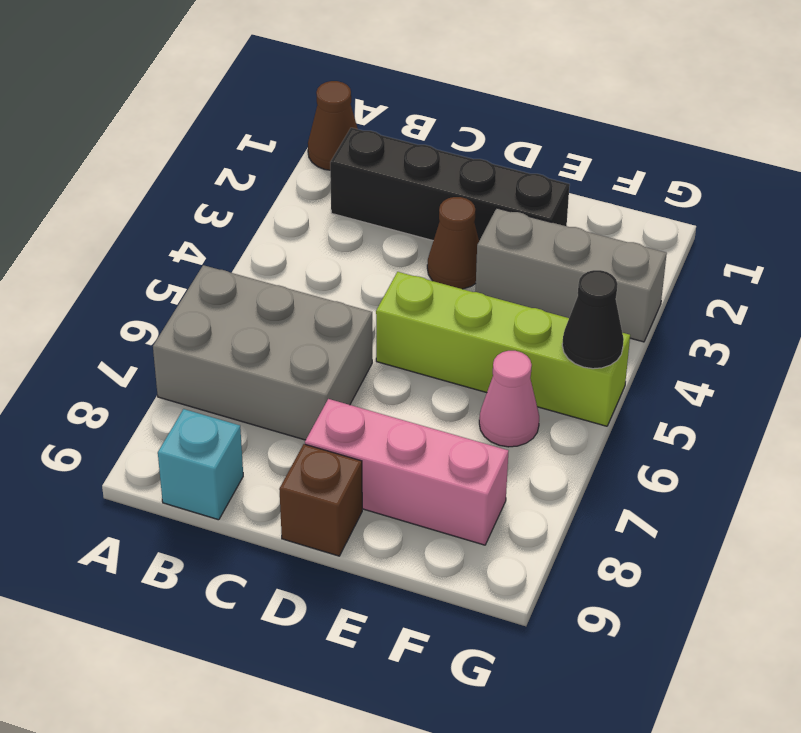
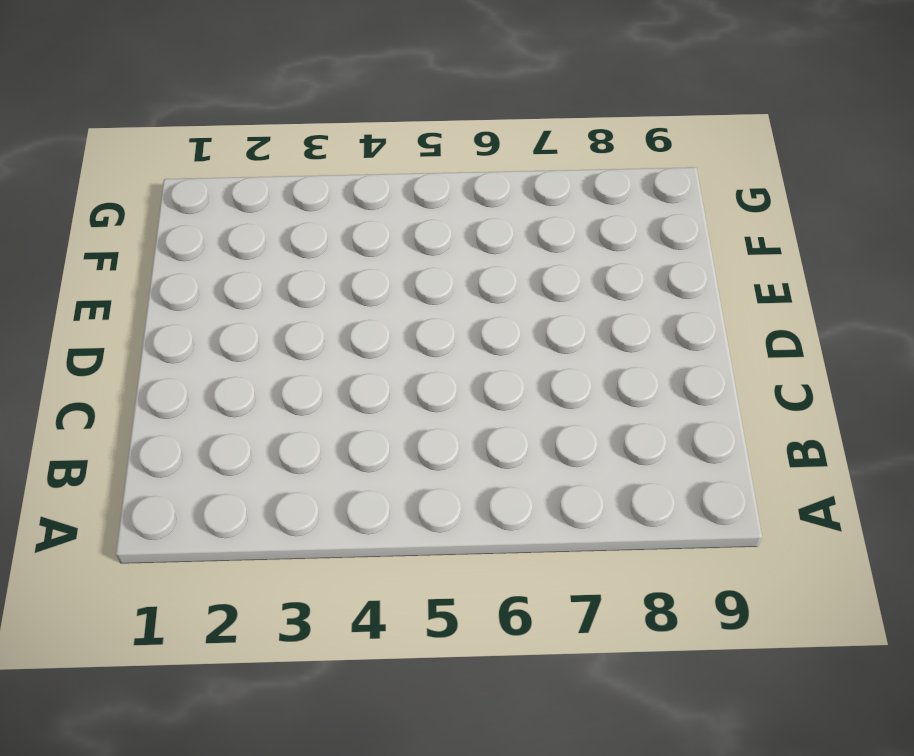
none -> brown 1x1 cone [308,81,358,170]
none -> grey 2x3 brick [153,265,372,440]

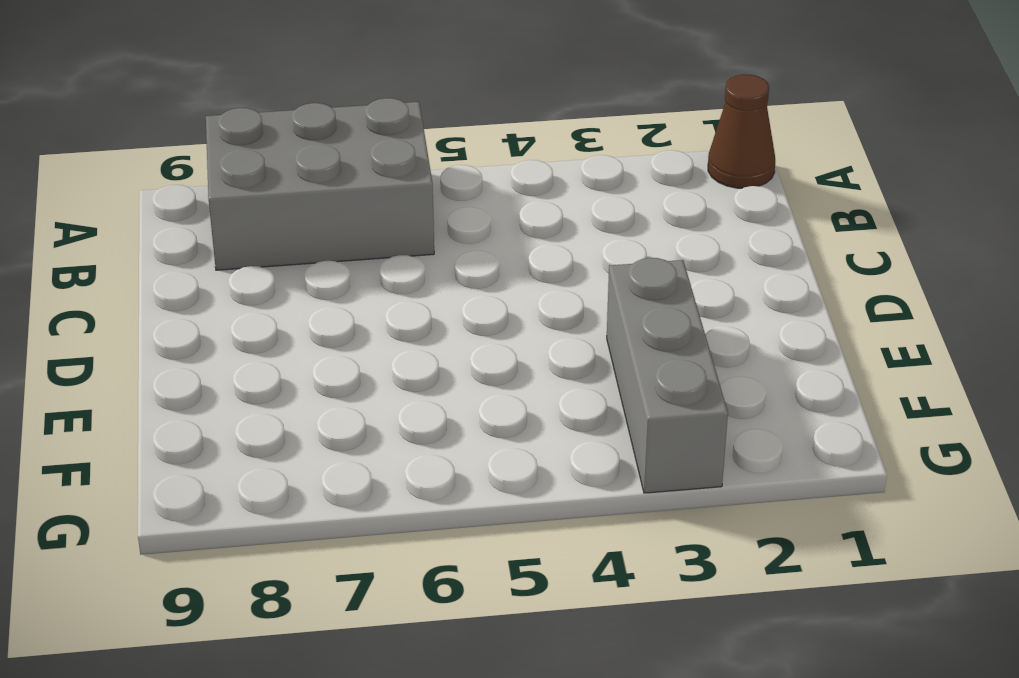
grey 2x3 brick [206,98,434,270] -> grey 2x3 brick turned to [153,265,372,440]
none -> black 1x4 brick [330,128,570,241]
none -> cyan 1x1 brick [158,409,243,520]

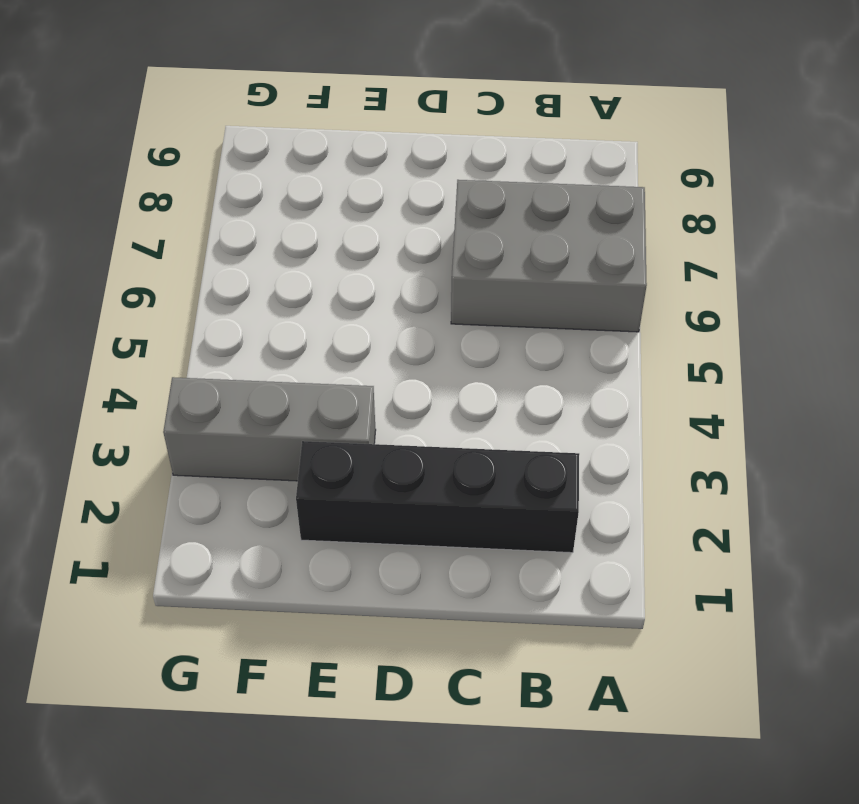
none -> brown 1x1 cone [308,81,358,170]
none -> cyan 1x1 brick [158,409,243,520]

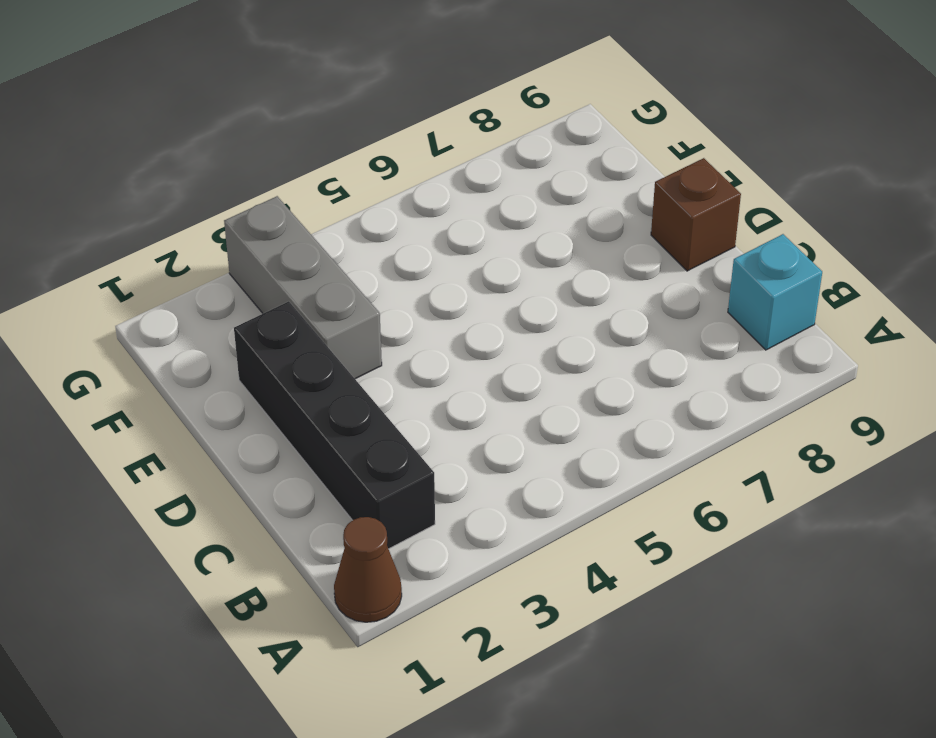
none -> grey 2x3 brick [153,265,372,440]
none -> brown 1x1 cone [427,197,479,289]

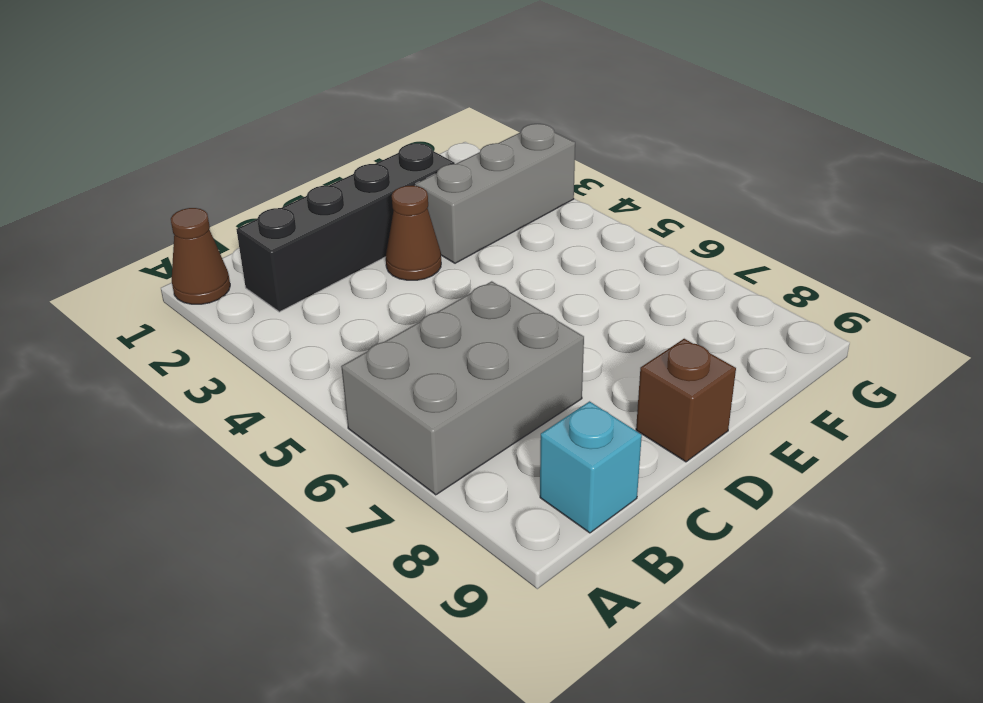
none -> lime 1x4 brick [376,272,630,426]
none -> pink 1x3 brick [305,399,508,545]

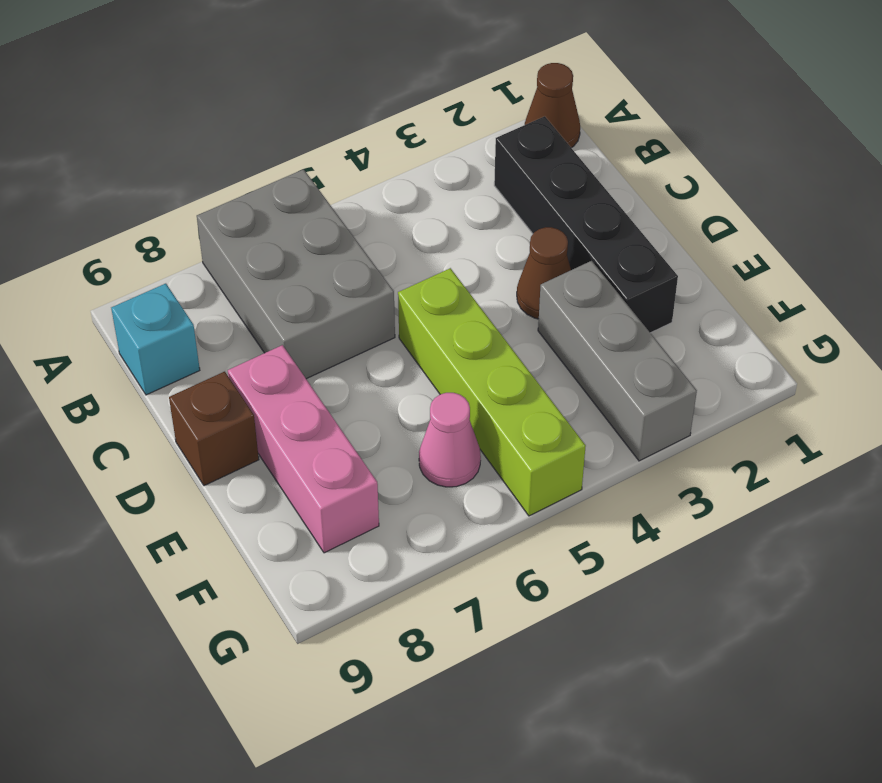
none -> black 1x1 cone [562,270,624,369]

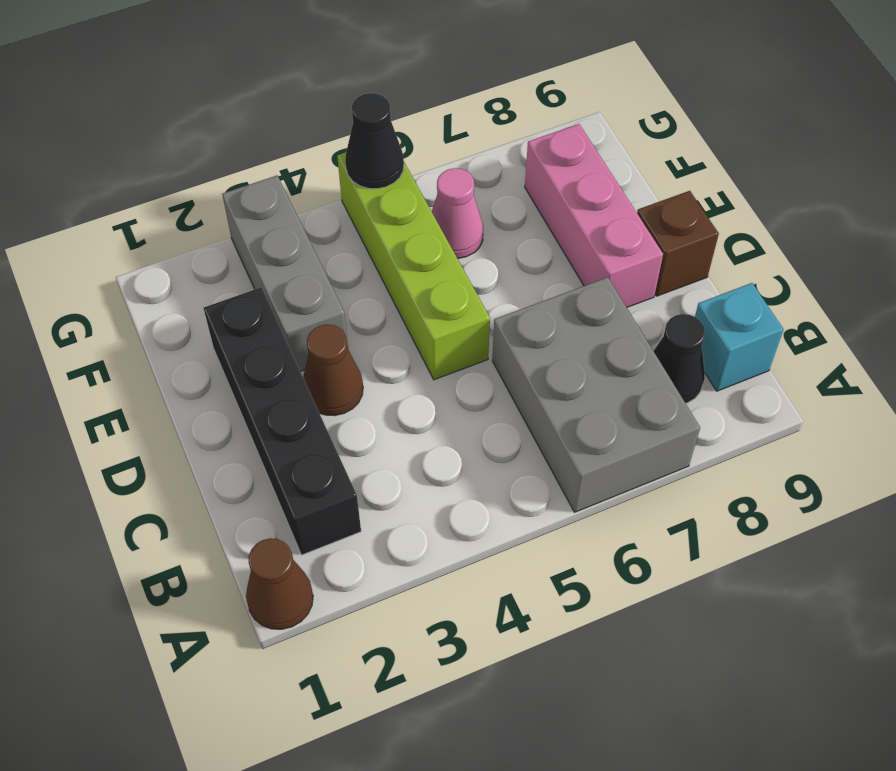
black 1x1 cone [654,314,705,403] -> none

